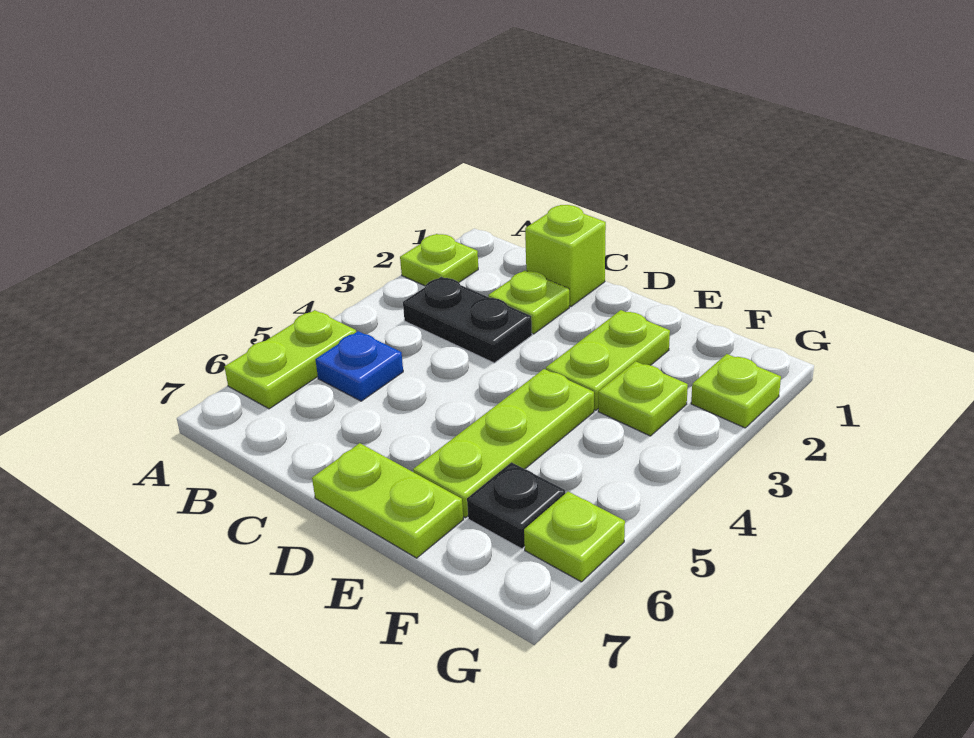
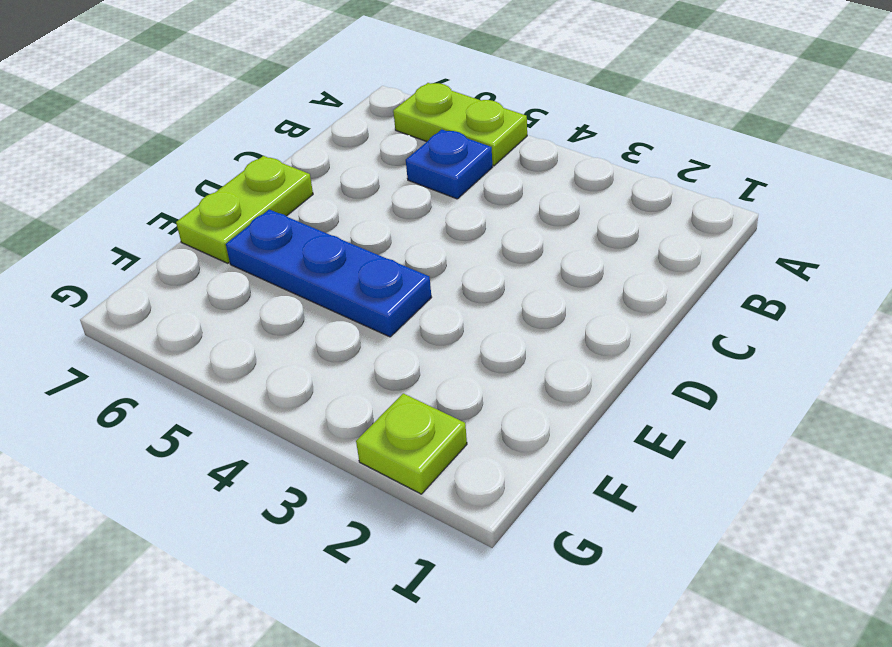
blue 1x3 plate [226,209,432,337] -> lime 1x3 plate [413,369,594,518]
none -> lime 1x1 plate [400,234,478,286]
none -> black 1x2 plate [403,277,532,363]
none -> lime 1x1 brick [525,205,606,306]

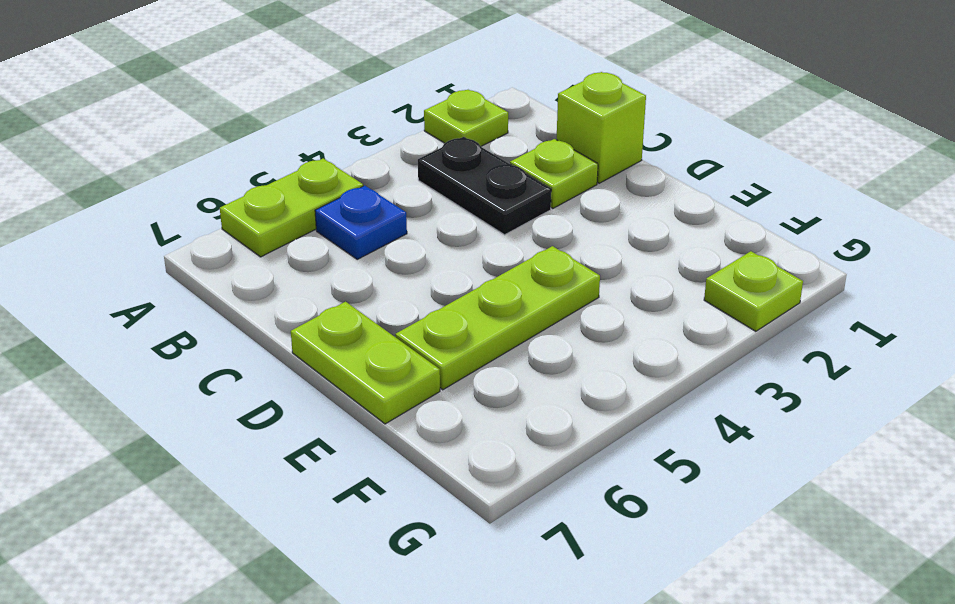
none -> lime 1x2 plate [546,310,670,410]
none -> lime 1x1 plate [598,361,688,436]
none -> black 1x1 plate [467,462,565,549]

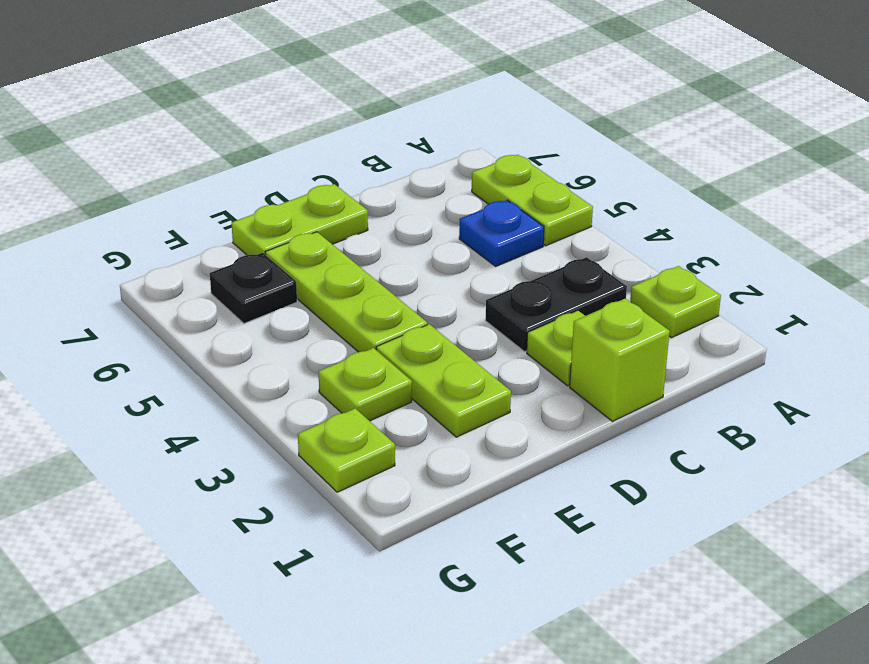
none -> lime 1x1 plate [524,492,625,582]

